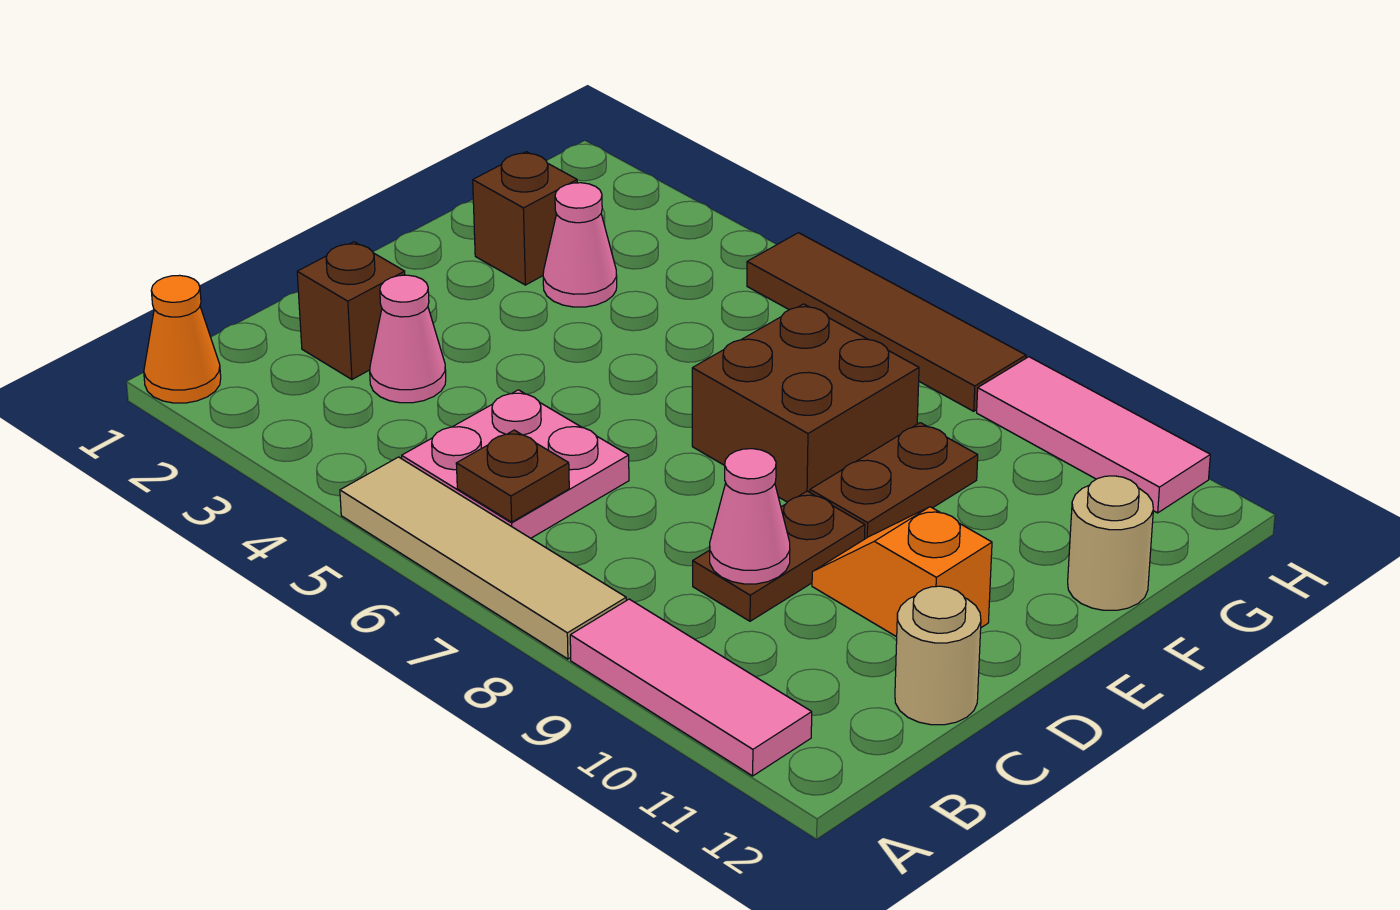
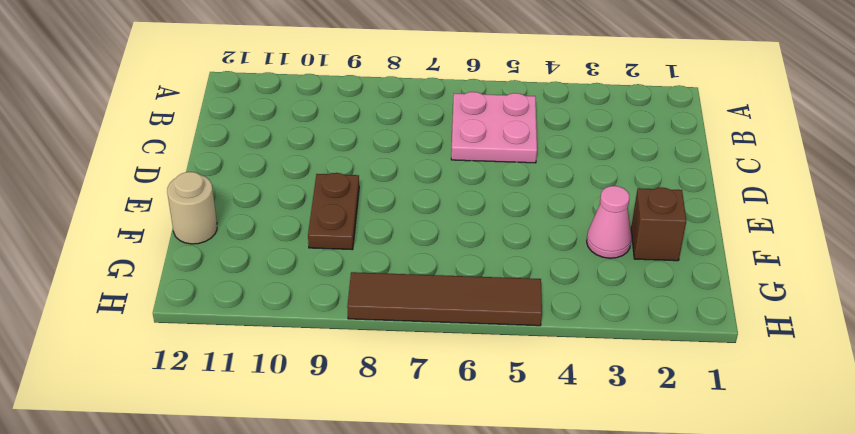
none -> orange 1x1 cone [144,275,221,403]
none -> tan 1x4 tile [340,457,626,659]
none -> pink 1x3 tile [570,599,812,776]

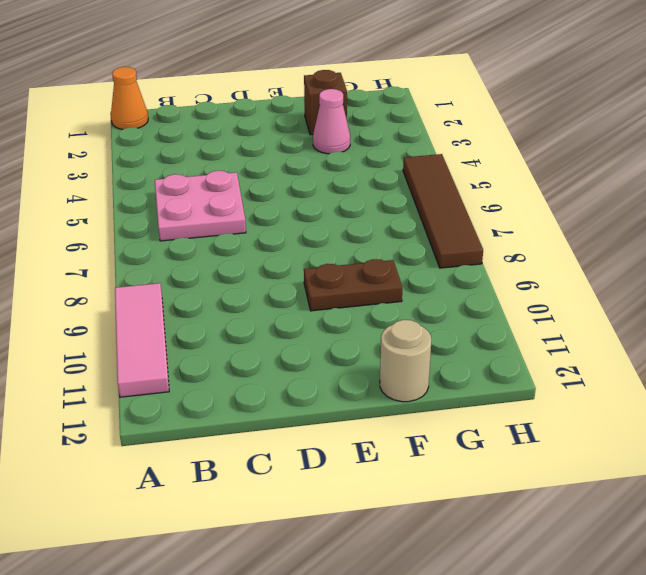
none -> tan 1x4 tile [340,457,626,659]
none -> brown 1x1 brick [297,242,405,379]
none -> pink 1x1 cone [370,275,446,403]

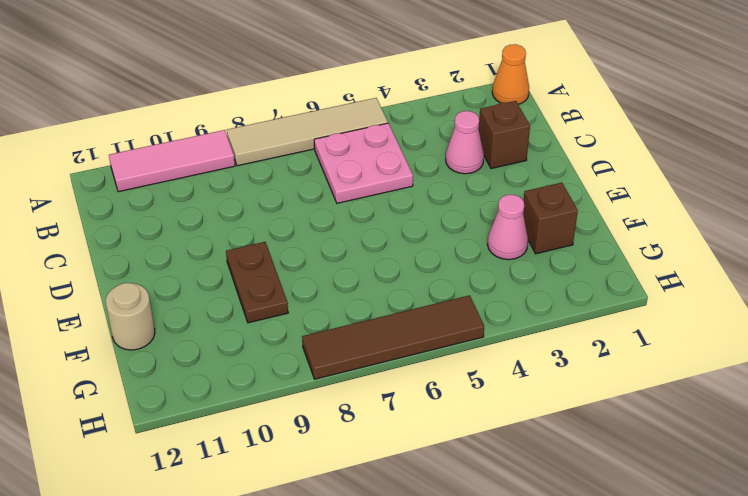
none -> brown 1x2 plate [693,491,865,621]
none -> tan 1x1 round brick [895,586,981,725]
none -> orange 1x2 slope [812,507,992,637]

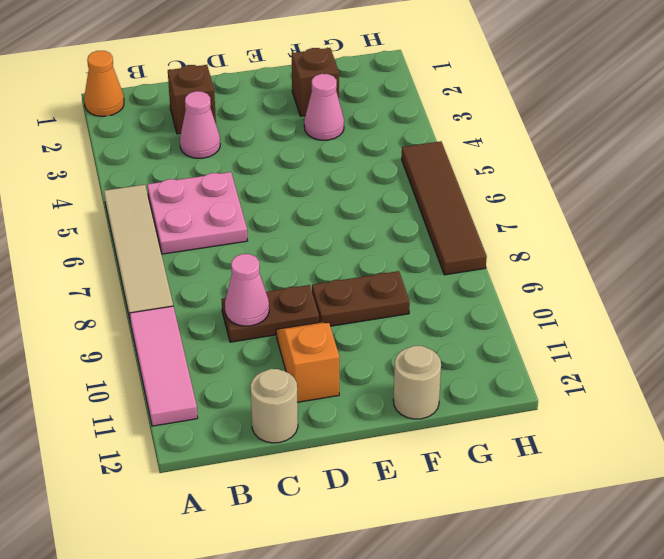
none -> brown 2x2 brick [692,304,919,502]
none -> pink 1x3 tile [977,357,1210,513]
none -> brown 1x1 plate [456,430,569,522]

